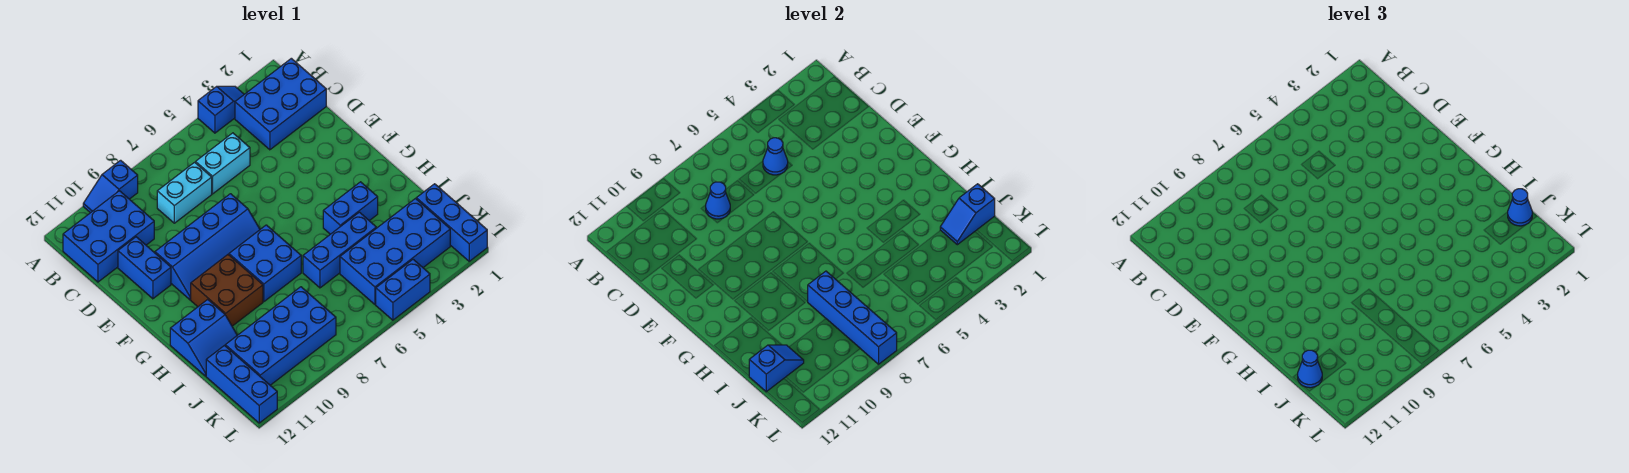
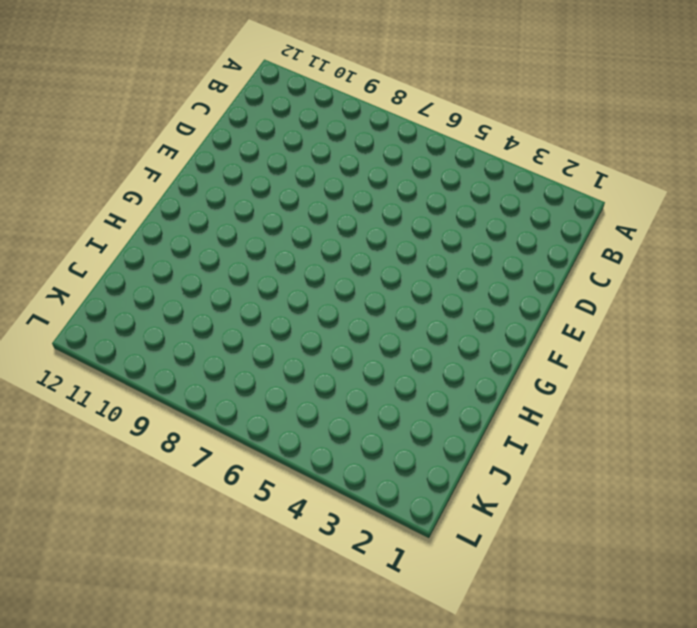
none -> blue 1x2 slope [198,86,244,133]
none -> blue 1x2 slope [83,160,138,213]
none -> blue 2x3 brick [235,58,326,150]

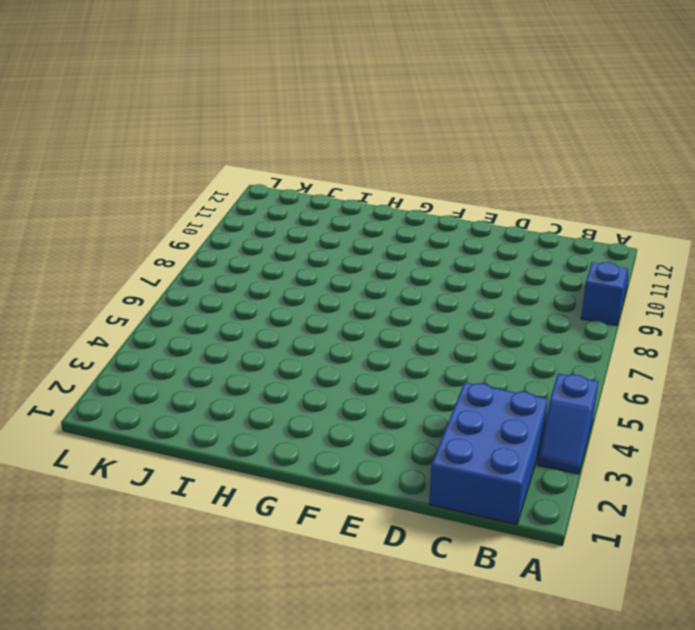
none -> blue 2x3 brick [63,191,154,282]
none -> cyan 1x2 brick [196,133,250,194]
none -> cyan 1x2 brick [157,162,212,223]

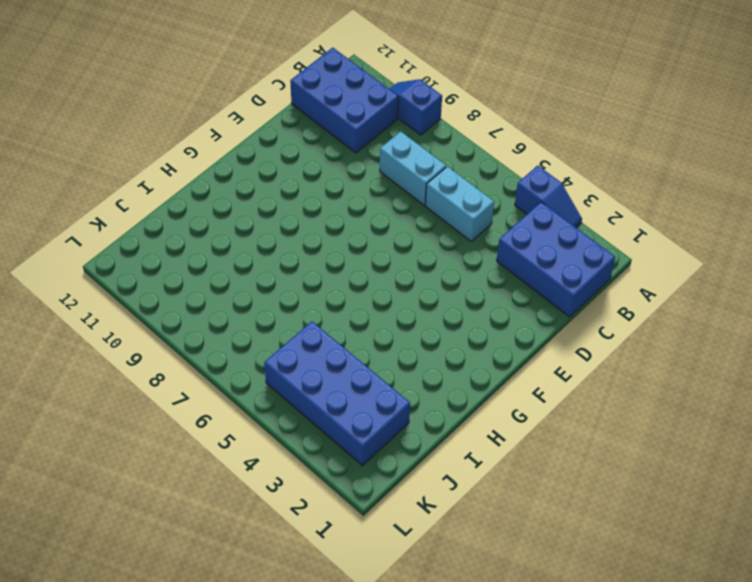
none -> blue 1x2 brick [118,237,171,299]
none -> blue 2x4 slope [155,194,260,300]
none -> blue 2x2 brick [229,225,301,302]

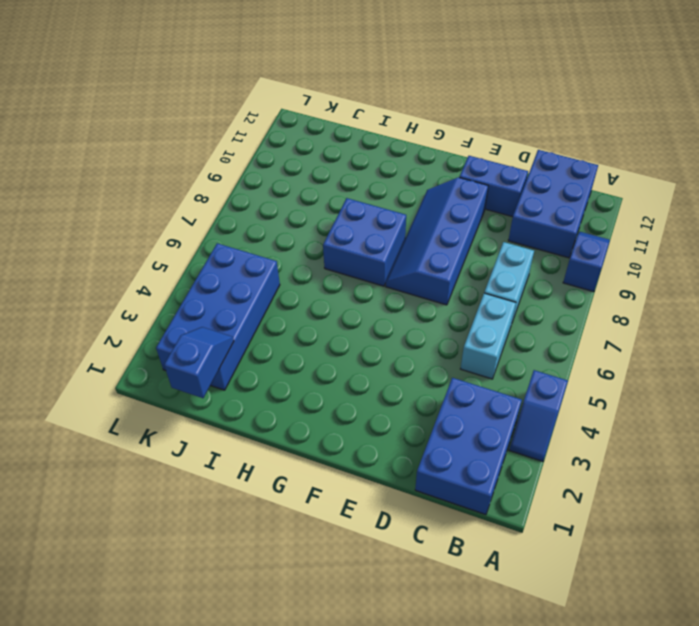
none -> brown 2x2 brick [191,255,263,326]
none -> blue 1x2 brick [323,182,378,234]
none -> blue 2x2 slope [170,300,237,376]

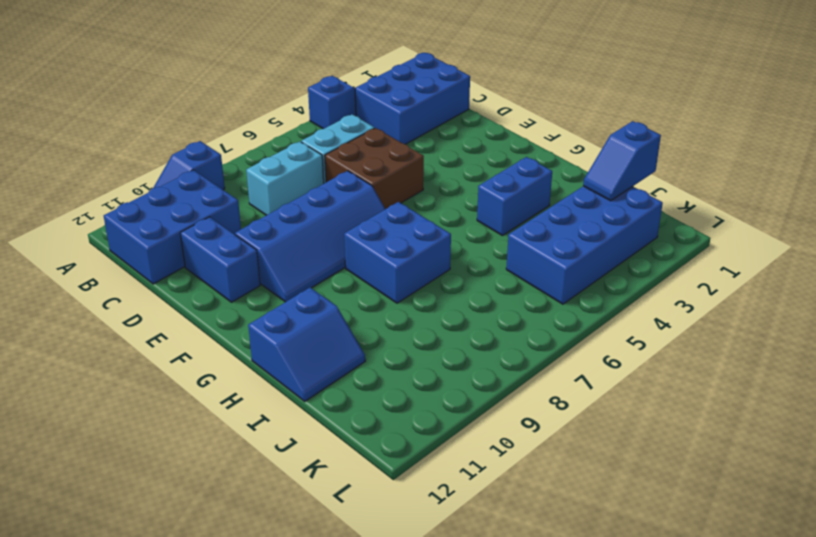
brown 2x2 brick [325,128,424,209] -> brown 2x2 brick moved to [191,255,263,326]
none -> blue 1x3 brick [303,212,376,288]
none -> blue 1x3 brick [416,184,487,261]
none -> blue 2x4 brick [225,287,336,385]

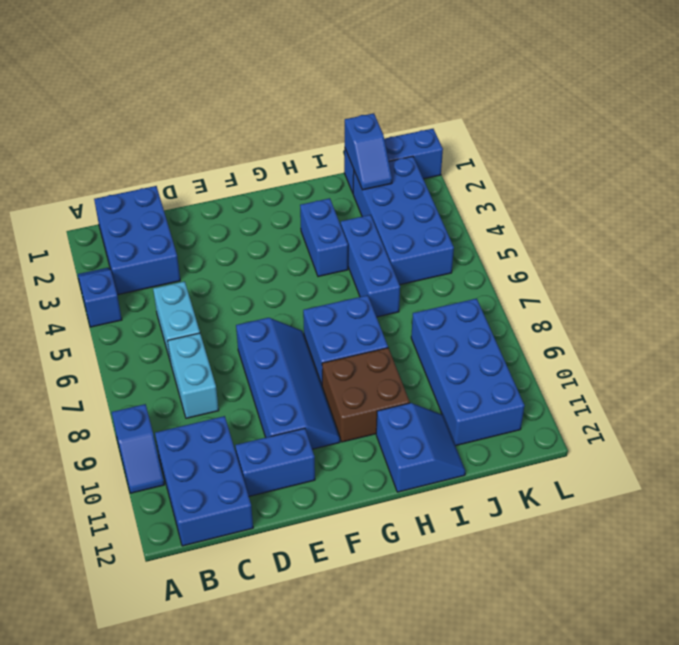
none -> blue 1x3 brick [206,346,277,423]
none -> blue 1x2 brick [376,259,430,320]
none -> blue 1x1 cone [763,138,788,175]

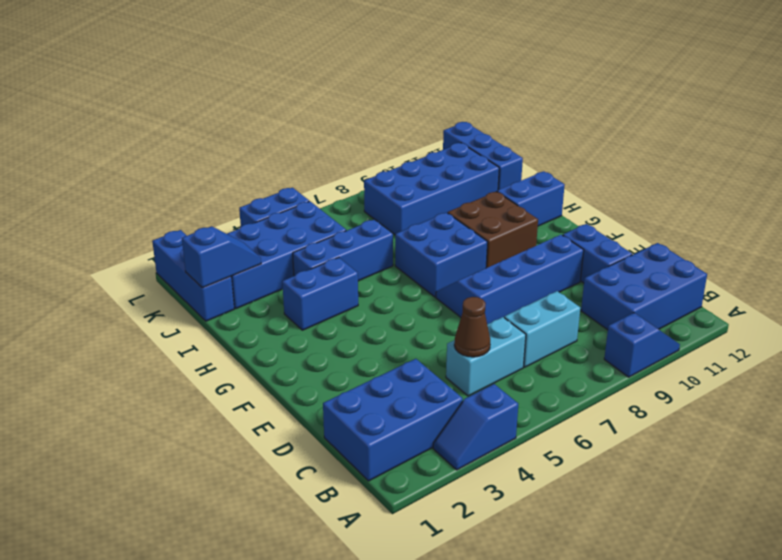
brown 1x1 cone [454,297,490,357] -> blue 1x1 cone [763,138,788,175]
none -> blue 1x1 cone [706,182,730,219]
none -> blue 1x4 brick [808,271,897,364]
none -> blue 1x2 slope [749,345,804,392]

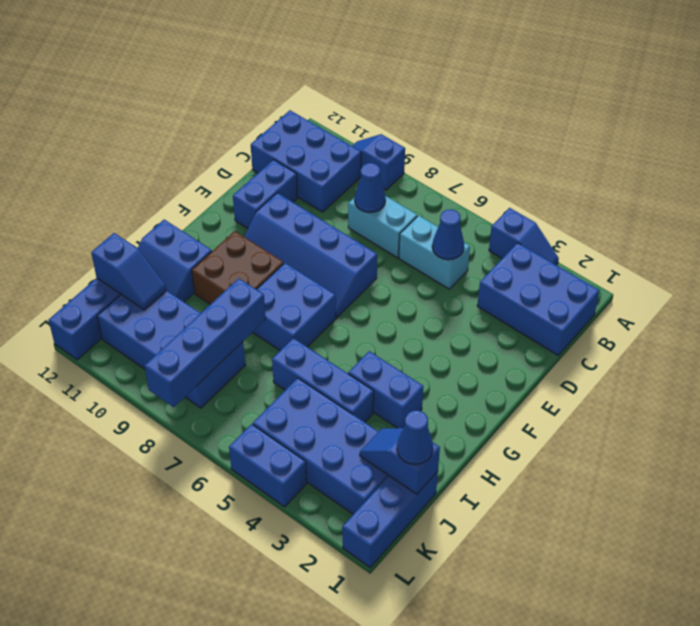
none -> blue 1x1 cone [1298,350,1322,388]

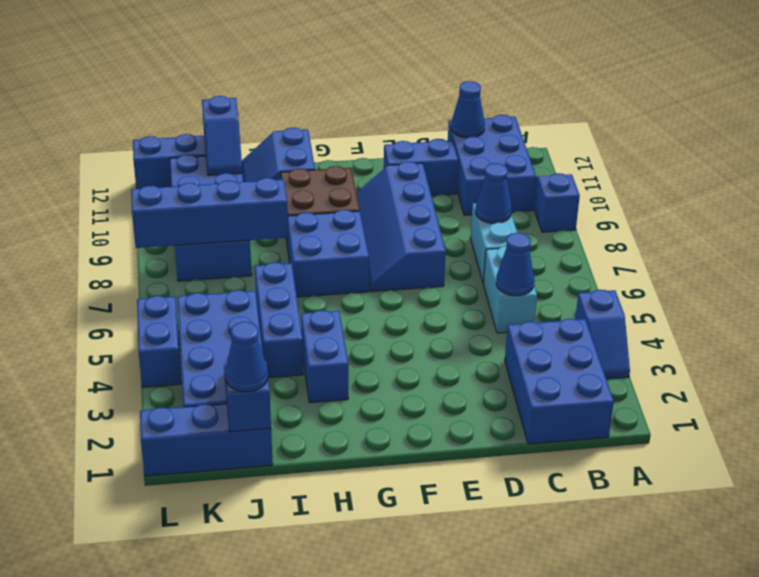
blue 1x1 cone [451,81,485,138] -> blue 1x1 cone moved to [1298,350,1322,388]

